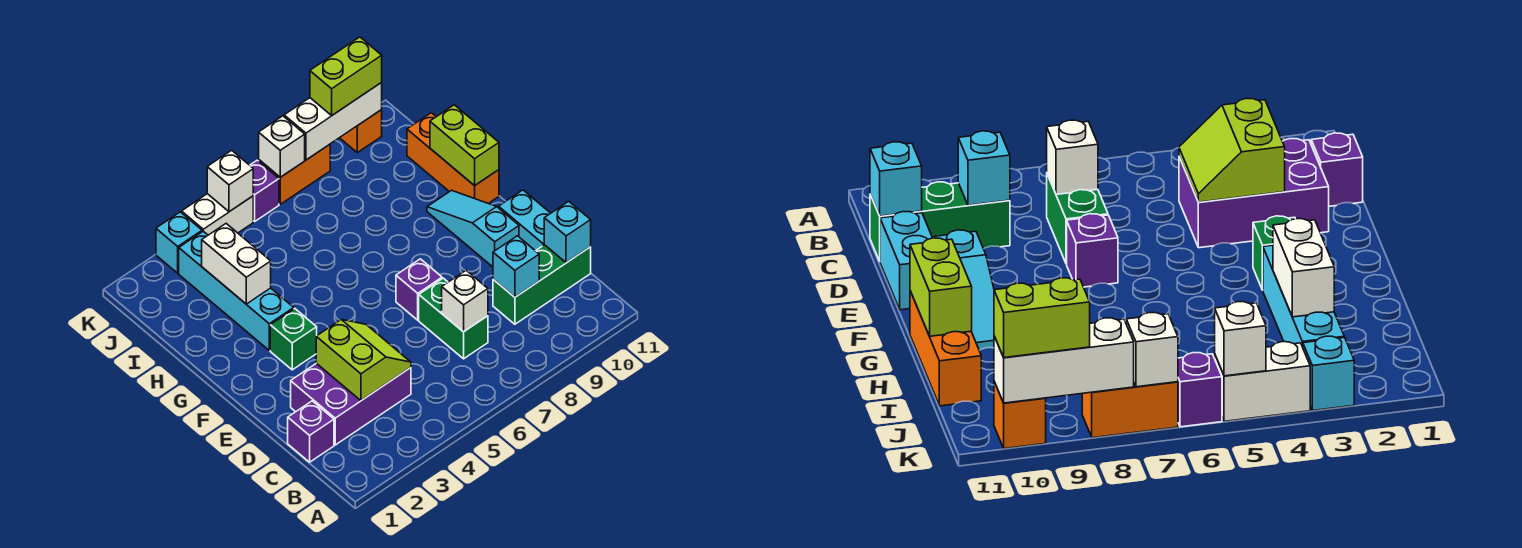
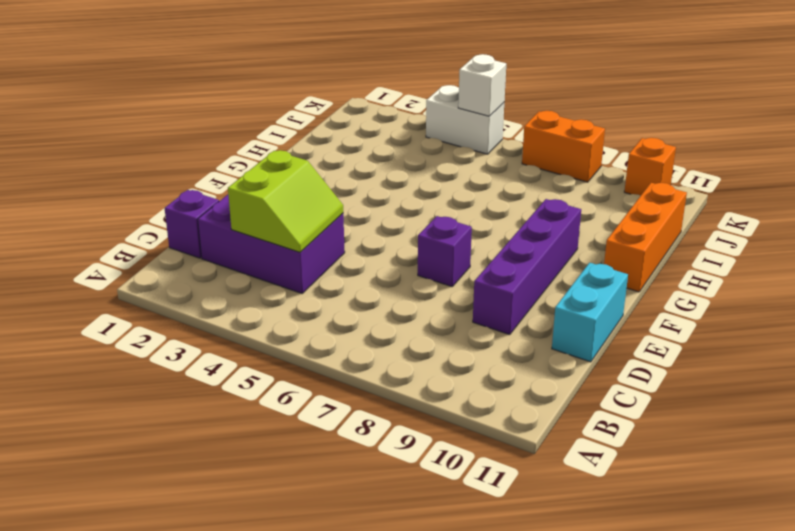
purple 1x4 brick [473,199,581,335] -> none
none -> green 1x2 brick [419,278,488,359]
none -> green 1x3 brick [493,245,591,324]
none -> cyan 1x3 slope [427,190,519,267]

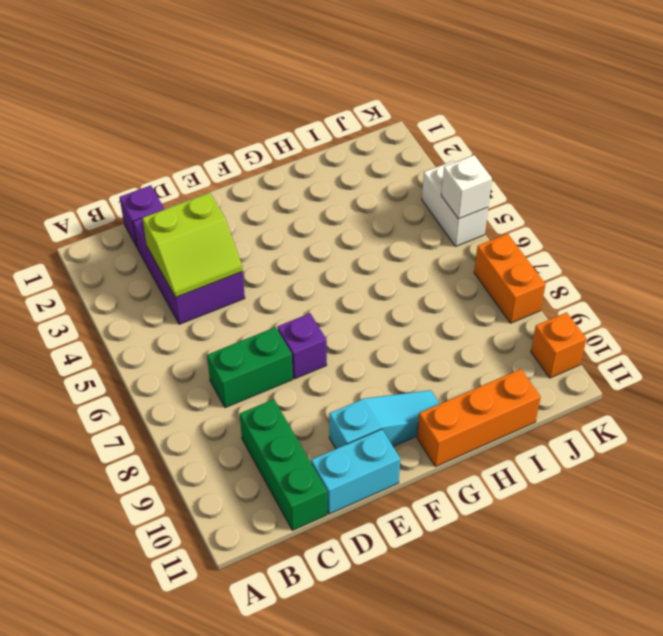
none -> green 1x1 brick [270,309,317,370]
none -> cyan 1x4 brick [179,231,294,350]
none -> cyan 1x1 brick [156,212,202,273]

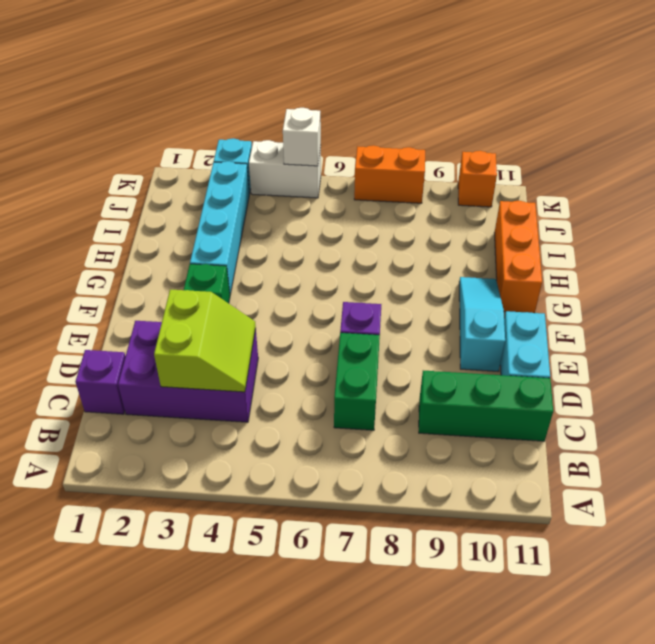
none -> purple 1x1 brick [250,160,279,221]
none -> white 1x1 brick [442,270,488,332]
none -> cyan 1x1 brick [493,236,539,297]

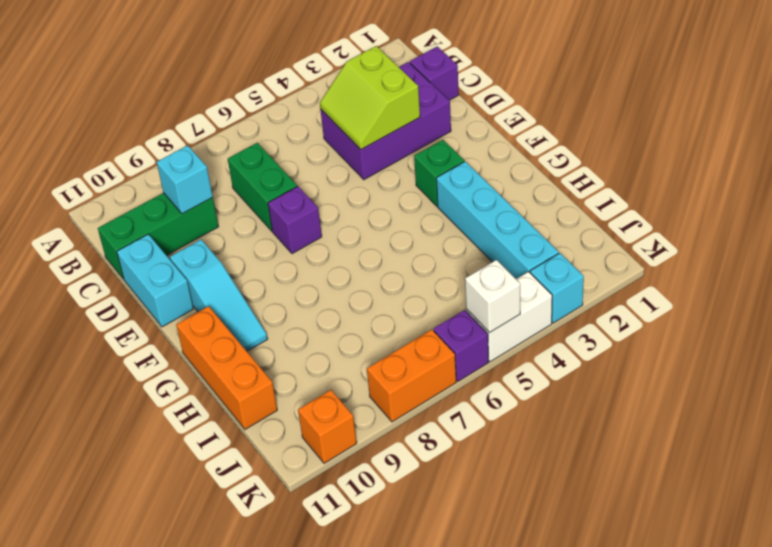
none -> white 1x1 brick [442,270,488,332]
none -> cyan 1x1 brick [544,201,591,263]
none -> lime 1x2 brick [430,105,499,186]

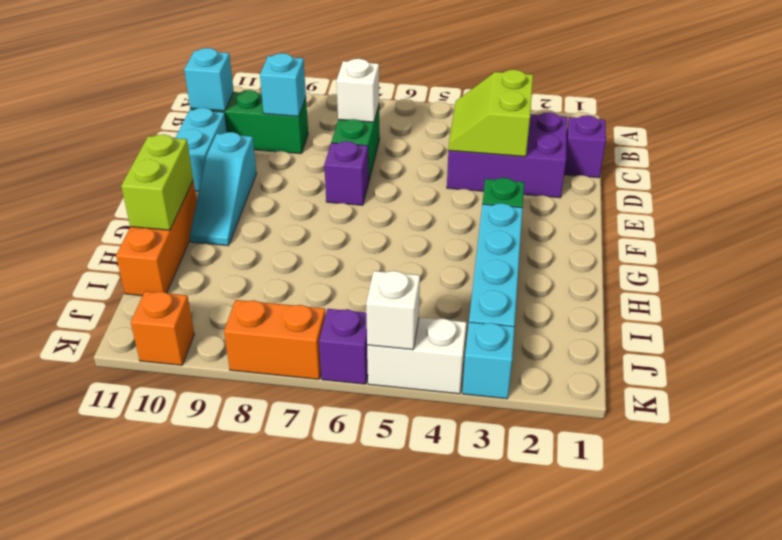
none -> white 1x2 brick [202,224,271,304]
none -> white 1x1 brick [259,116,305,177]
none -> white 1x3 brick [284,83,382,160]

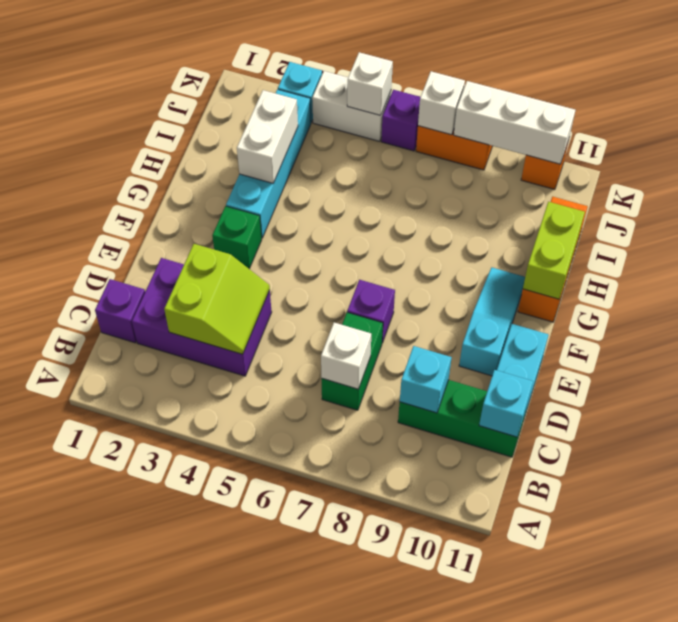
none -> lime 1x2 brick [310,37,382,115]

